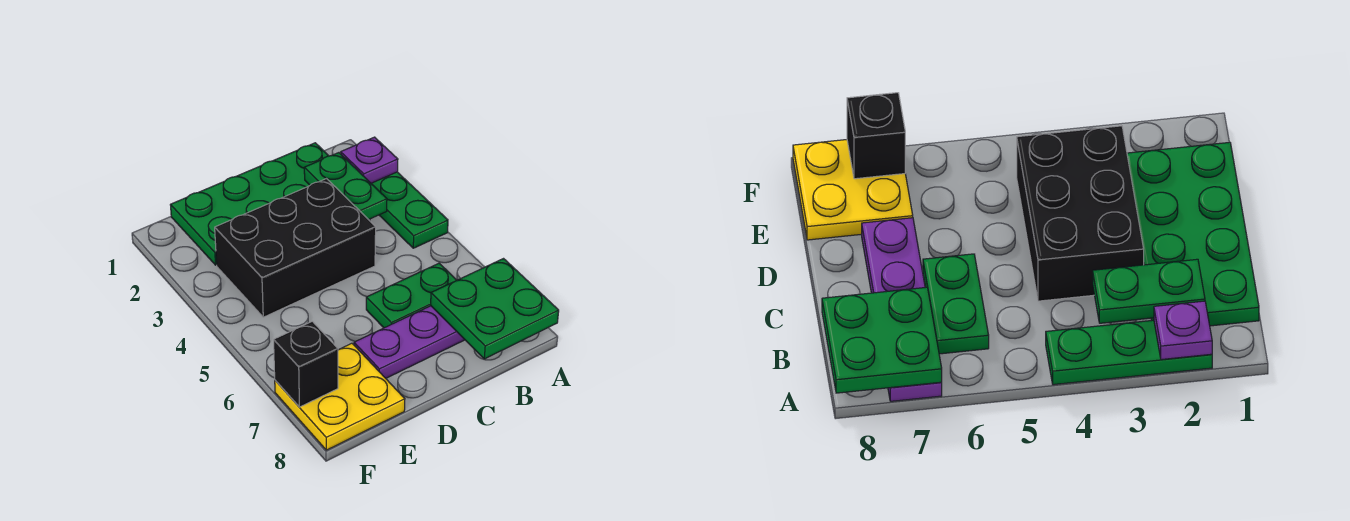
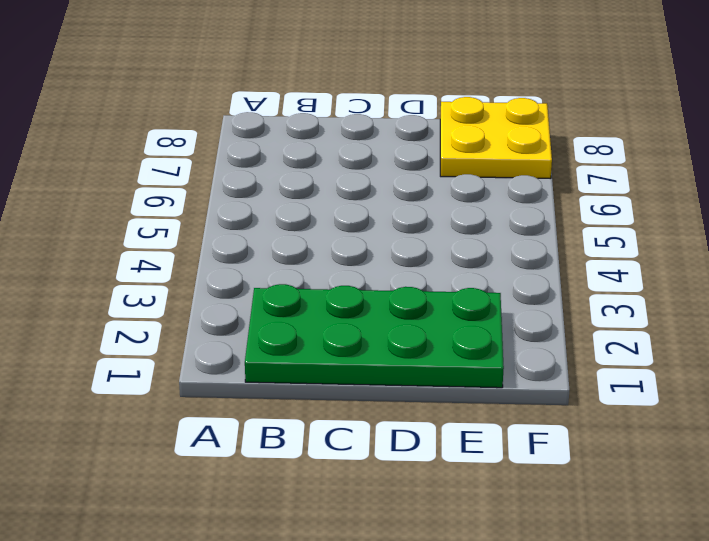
none -> green 1x3 plate [371,172,448,248]
none -> purple 1x4 plate [354,306,465,378]

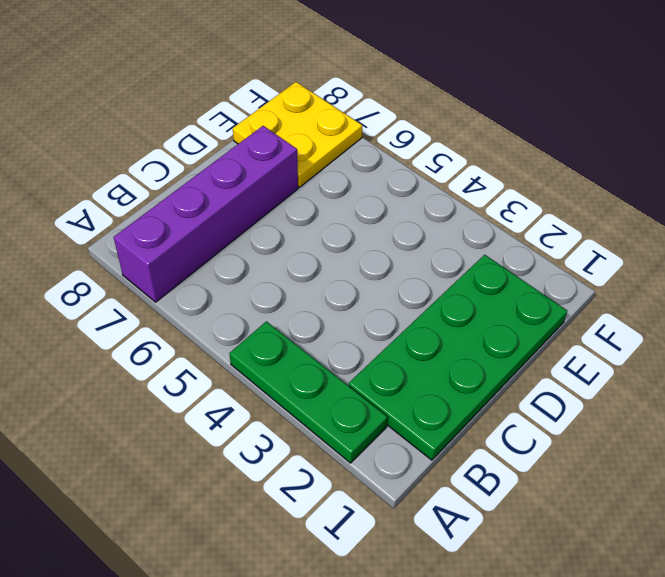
purple 1x4 brick [114,126,298,302] -> purple 1x4 plate [354,306,465,378]
none -> green 1x2 plate [366,263,457,328]
none -> black 2x3 brick [215,178,376,317]

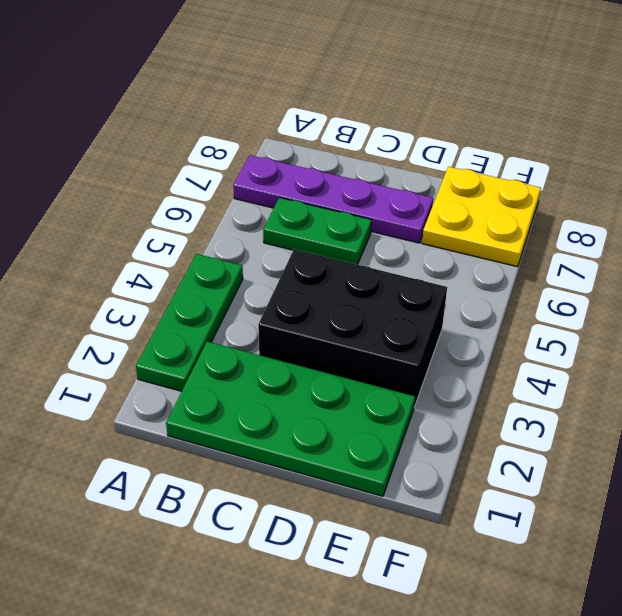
none -> purple 1x1 plate [341,137,398,183]
none -> green 2x2 plate [431,259,559,359]

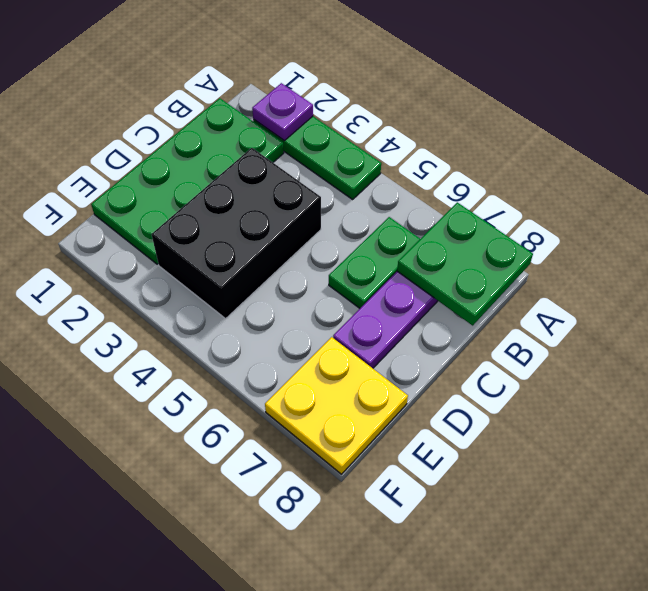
none -> green 1x2 plate [304,153,387,220]
none -> black 1x1 brick [274,321,338,407]

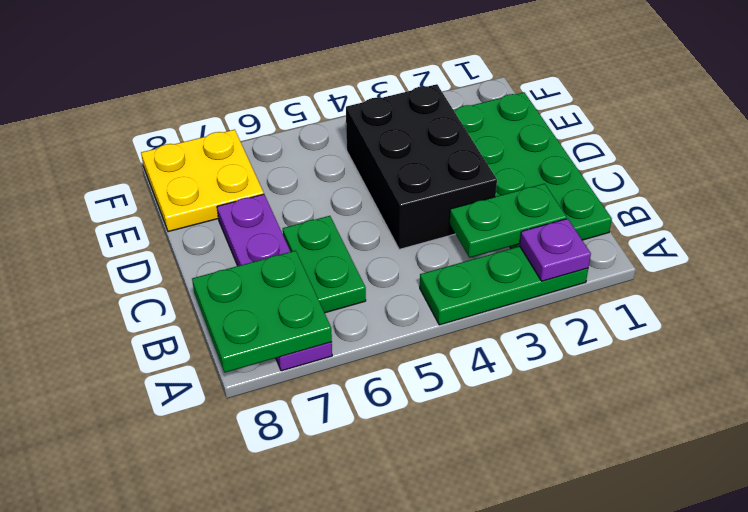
none -> black 1x1 brick [274,321,338,407]

